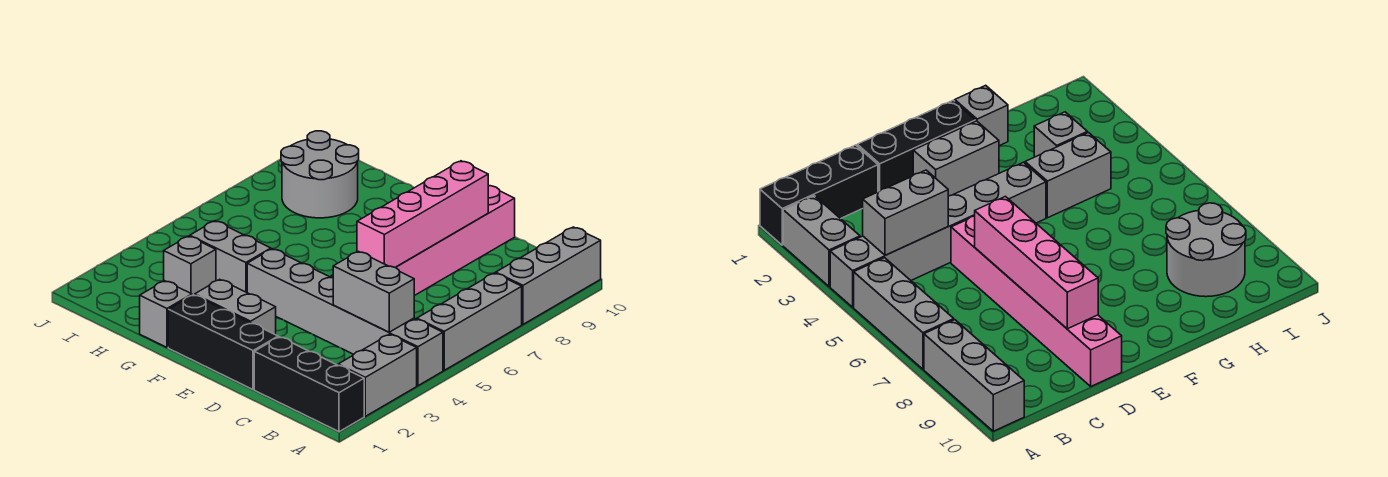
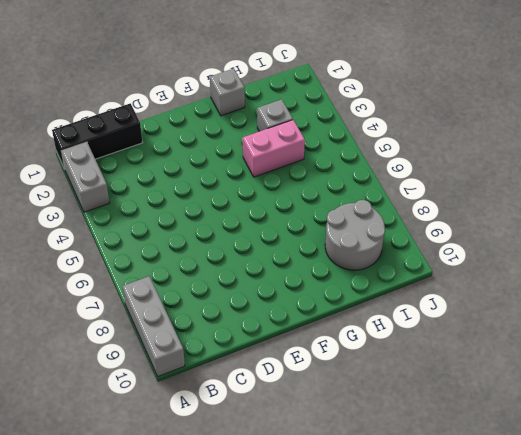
pink 1x2 brick [243,120,305,177] -> grey 1x2 brick [190,221,271,292]
none -> grey 1x6 brick [247,249,443,386]
none -> grey 1x3 brick [417,273,522,370]
none -> black 1x3 brick [168,295,278,390]

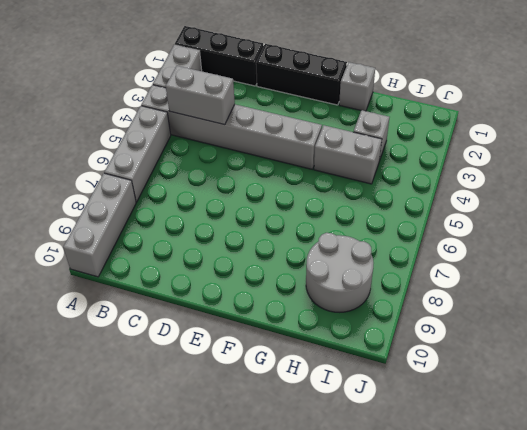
none -> pink 1x6 brick [331,186,515,296]
none -> grey 1x2 brick [195,279,276,335]
none -> pink 1x4 brick [357,161,488,267]

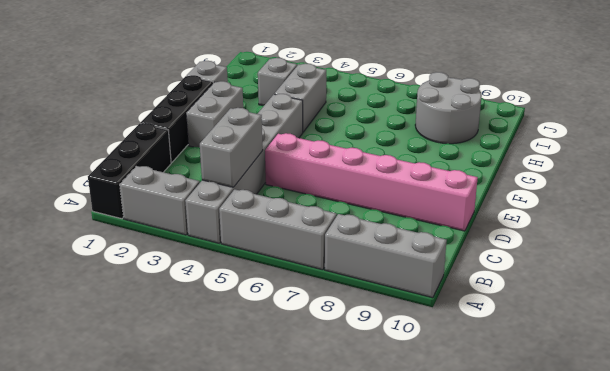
none -> pink 1x4 brick [357,161,488,267]

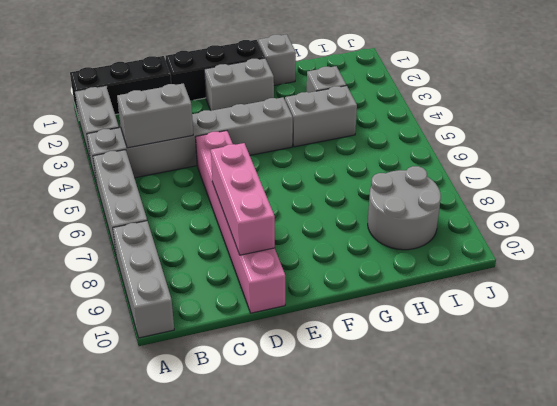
pink 1x3 brick [211,143,275,255] -> pink 1x4 brick [357,161,488,267]

